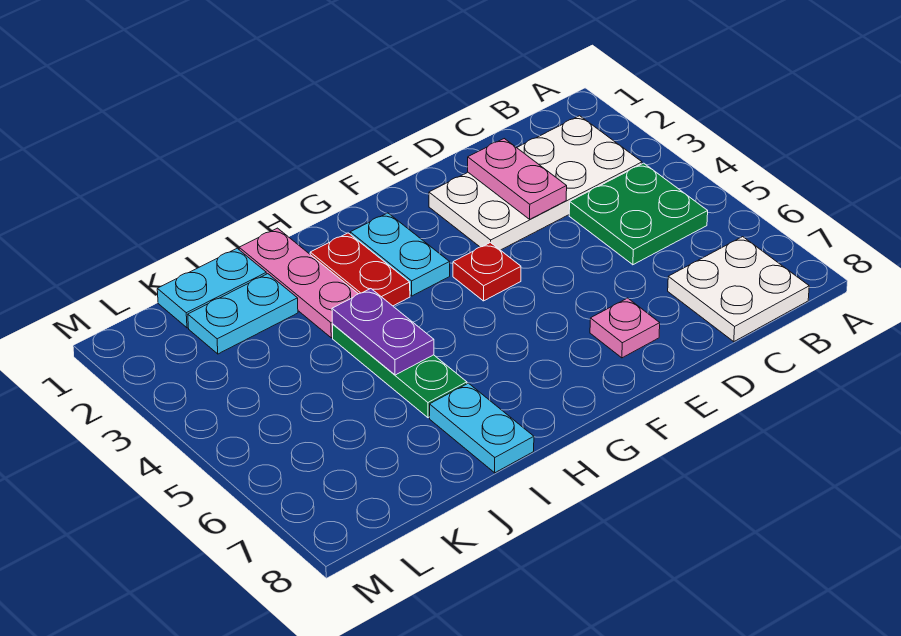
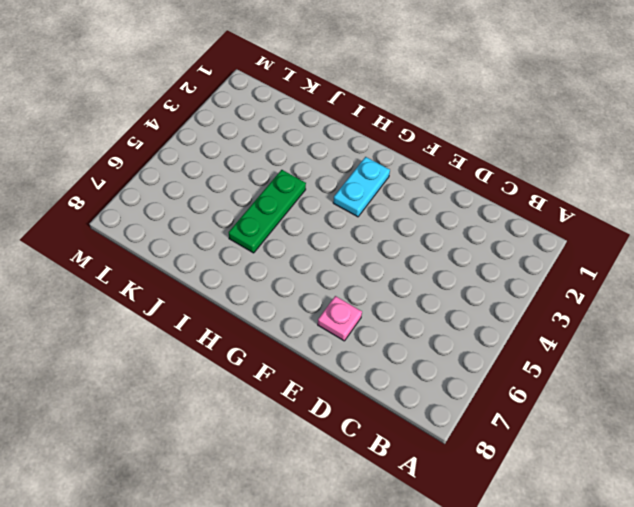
none -> white 2x4 plate [429,116,642,250]
none -> green 2x2 plate [569,163,708,265]
none -> white 2x2 plate [668,237,809,342]

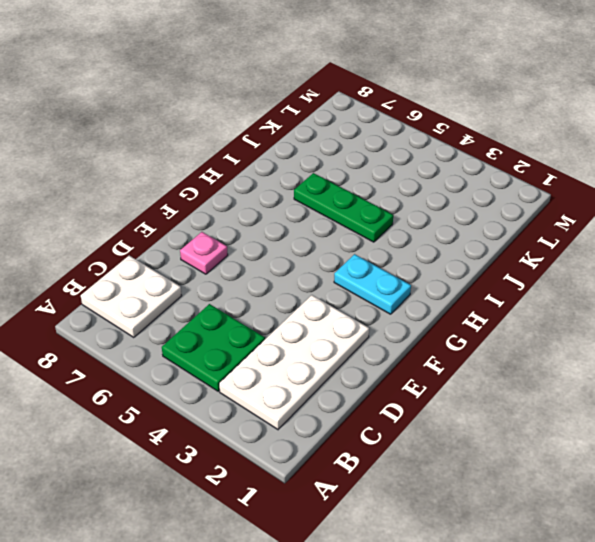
none -> red 1x1 plate [453,242,521,301]
none -> red 1x2 plate [310,233,410,306]
none -> pink 1x3 plate [239,228,358,338]

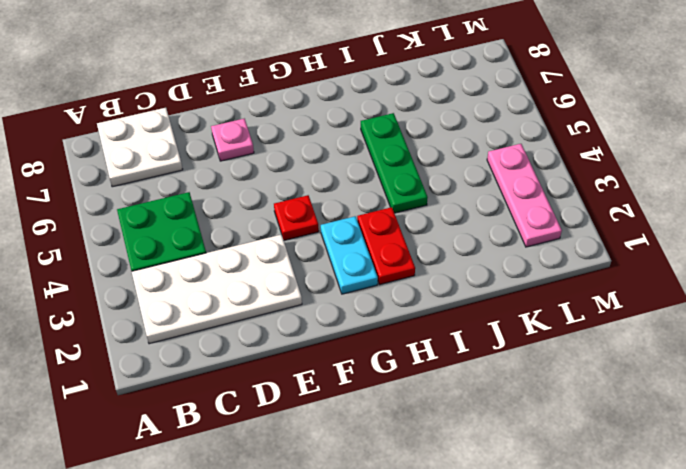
pink 1x3 plate [487,144,562,247] -> pink 1x3 plate moved to [239,228,358,338]
none -> cyan 1x2 plate [430,383,534,473]
none -> cyan 1x2 plate [157,248,266,328]
none -> cyan 1x2 plate [188,274,298,354]

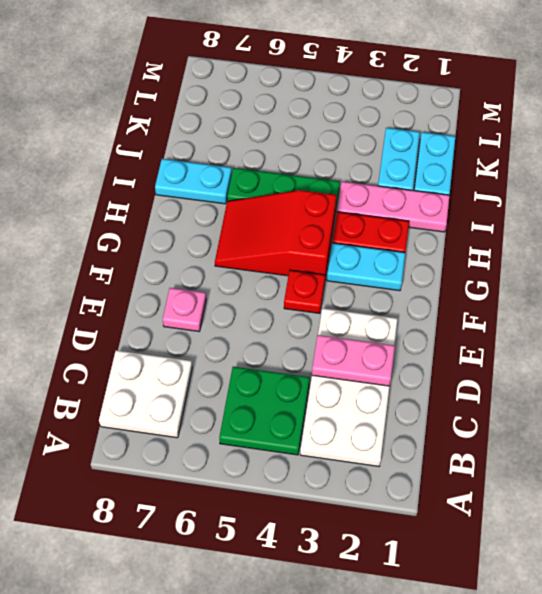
red 2x3 slope [215,190,336,278] -> none
none -> purple 1x2 plate [332,289,434,375]

